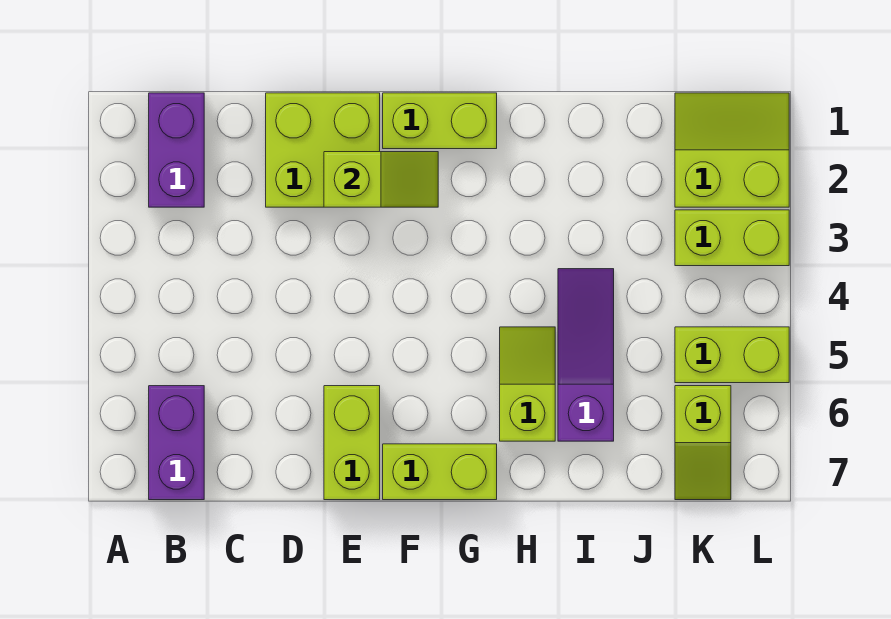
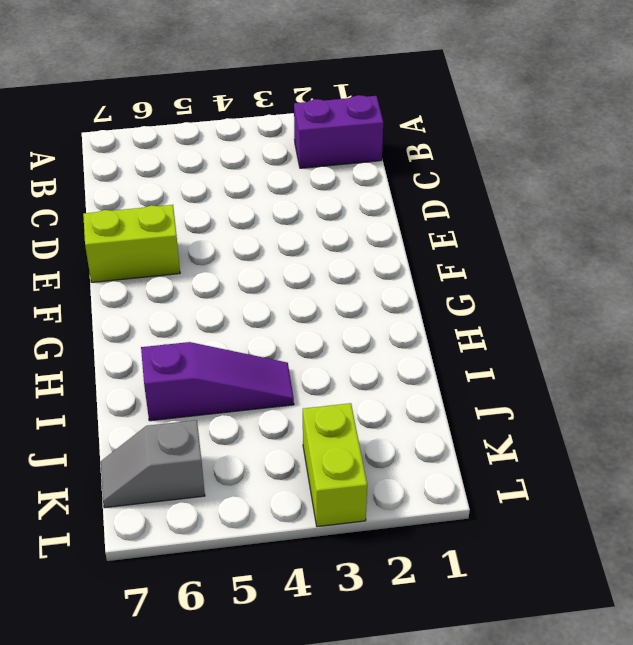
grey 1x2 slope [101,420,205,508] -> lime 1x2 slope [675,386,731,500]
none -> purple 1x2 brick [149,386,204,500]
none -> lime 2x2 brick [266,93,380,207]
none -> lime 1x2 brick [383,93,497,149]

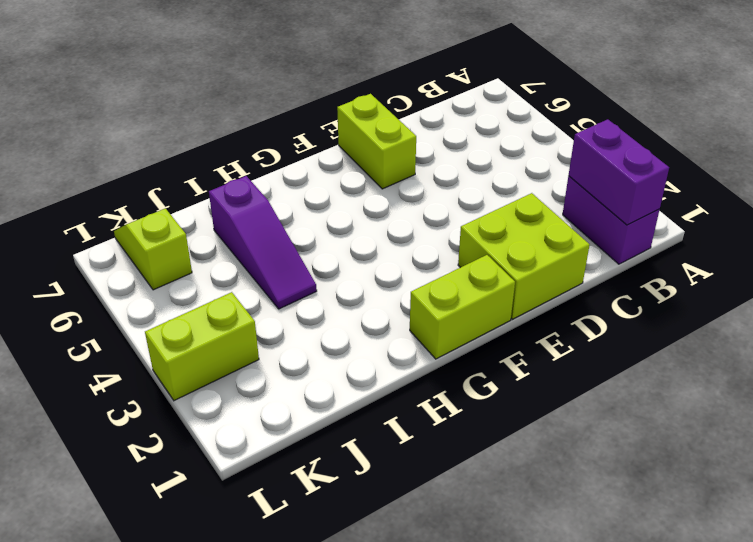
purple 1x2 brick [569,119,669,225] -> purple 1x2 brick moved to [149,386,204,500]
none -> lime 1x2 brick [383,444,497,500]
none -> lime 1x2 slope [500,327,555,441]
none -> lime 2x2 slope [675,93,789,207]

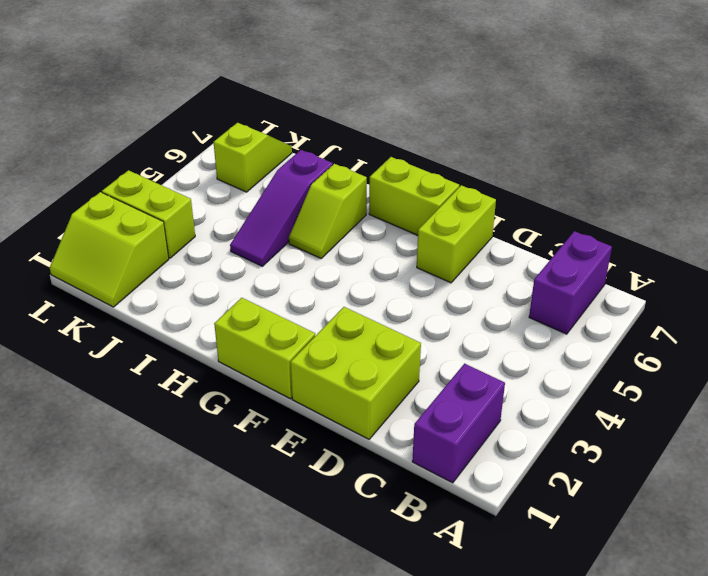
none -> lime 1x2 brick [675,327,789,383]
none -> lime 1x2 slope [324,152,438,207]

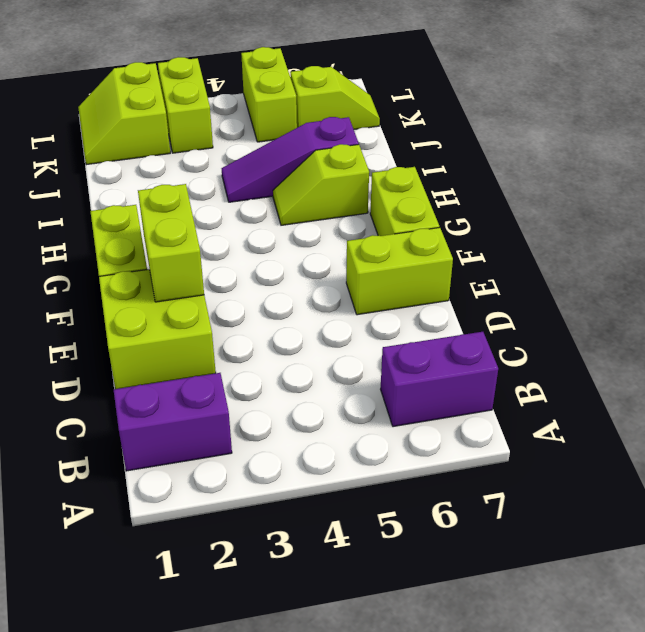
lime 1x2 brick [138,184,204,302] -> lime 1x2 slope [324,152,438,207]

